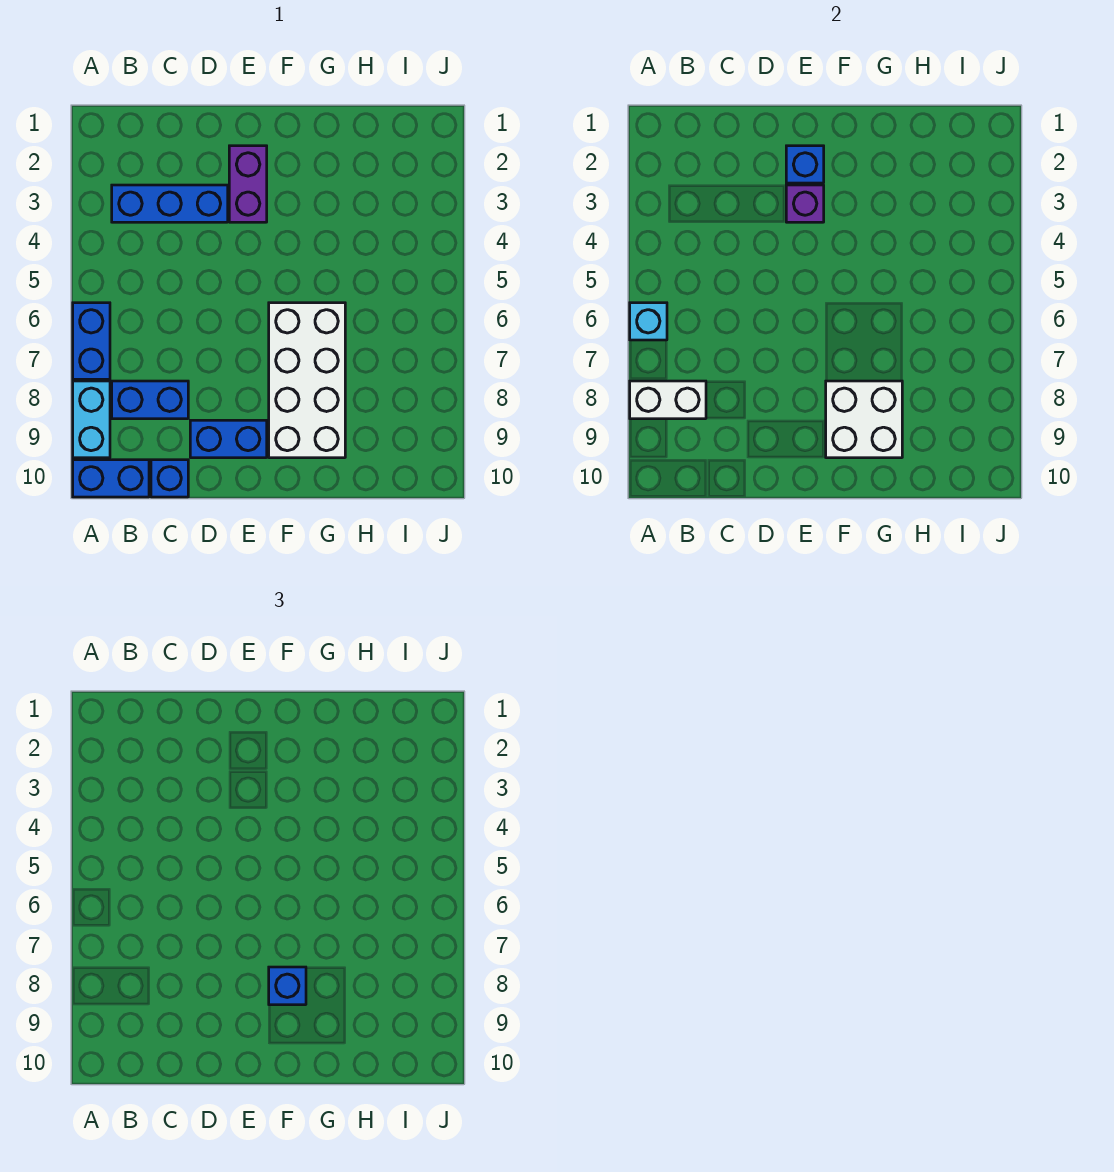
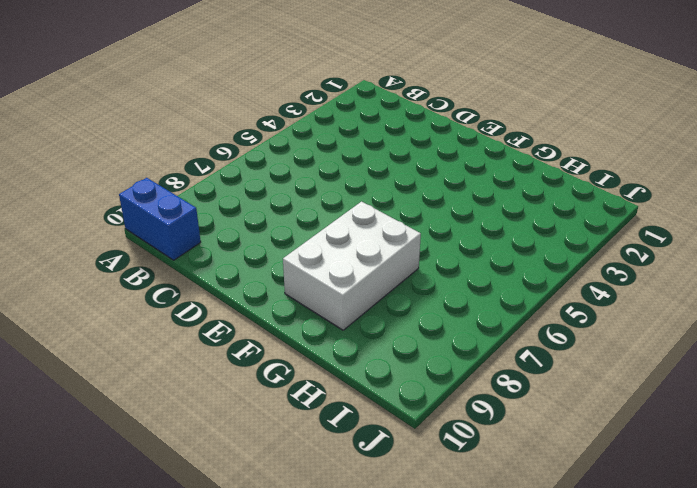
white 2x3 brick [283,202,421,330] -> white 2x4 brick [269,303,345,458]
none -> blue 1x2 brick [73,303,110,379]
none -> cyan 1x2 brick [73,381,110,458]
none -> blue 1x3 brick [112,185,228,222]

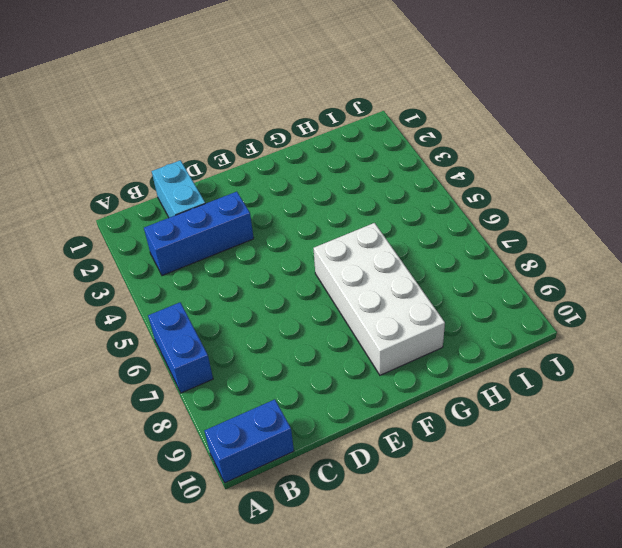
cyan 1x2 brick [152,160,205,218] -> cyan 1x2 brick moved to [73,381,110,458]
none -> blue 1x2 brick [112,381,188,419]
none -> blue 1x1 brick [151,460,188,497]
none -> blue 1x2 brick [190,420,267,458]

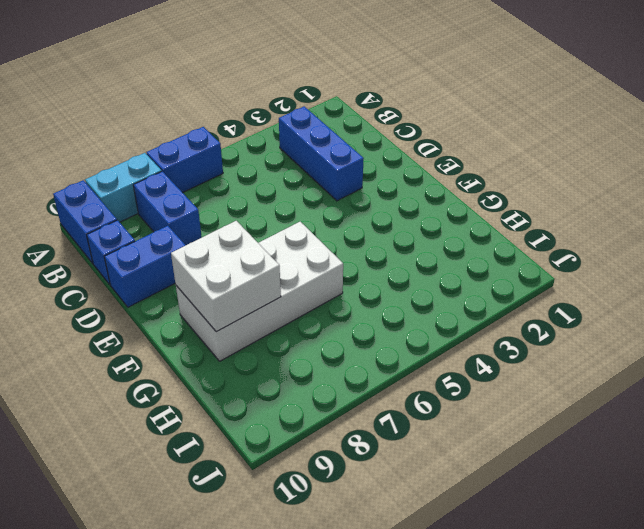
blue 1x2 brick [104,226,186,307] -> blue 1x2 brick turned to [190,420,267,458]
none -> purple 1x2 brick [229,146,267,222]
none -> cyan 1x1 brick [630,303,667,340]
none -> white 1x2 brick [630,381,706,419]

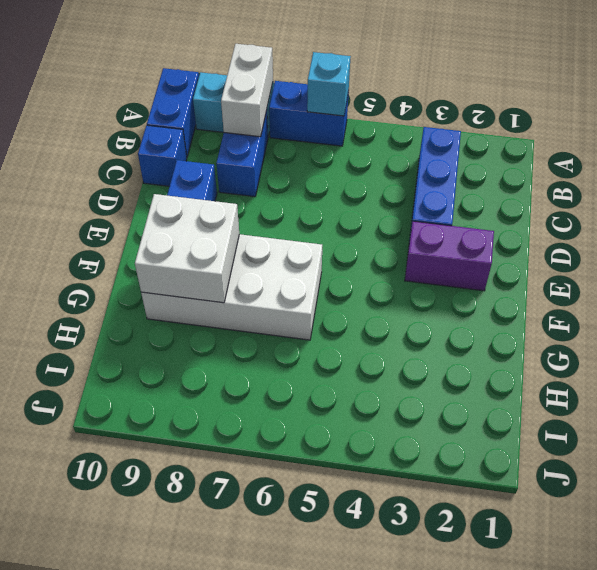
none -> blue 1x1 brick [786,146,824,183]
none -> purple 1x1 brick [786,185,824,222]
none -> blue 1x1 brick [269,967,306,1005]

